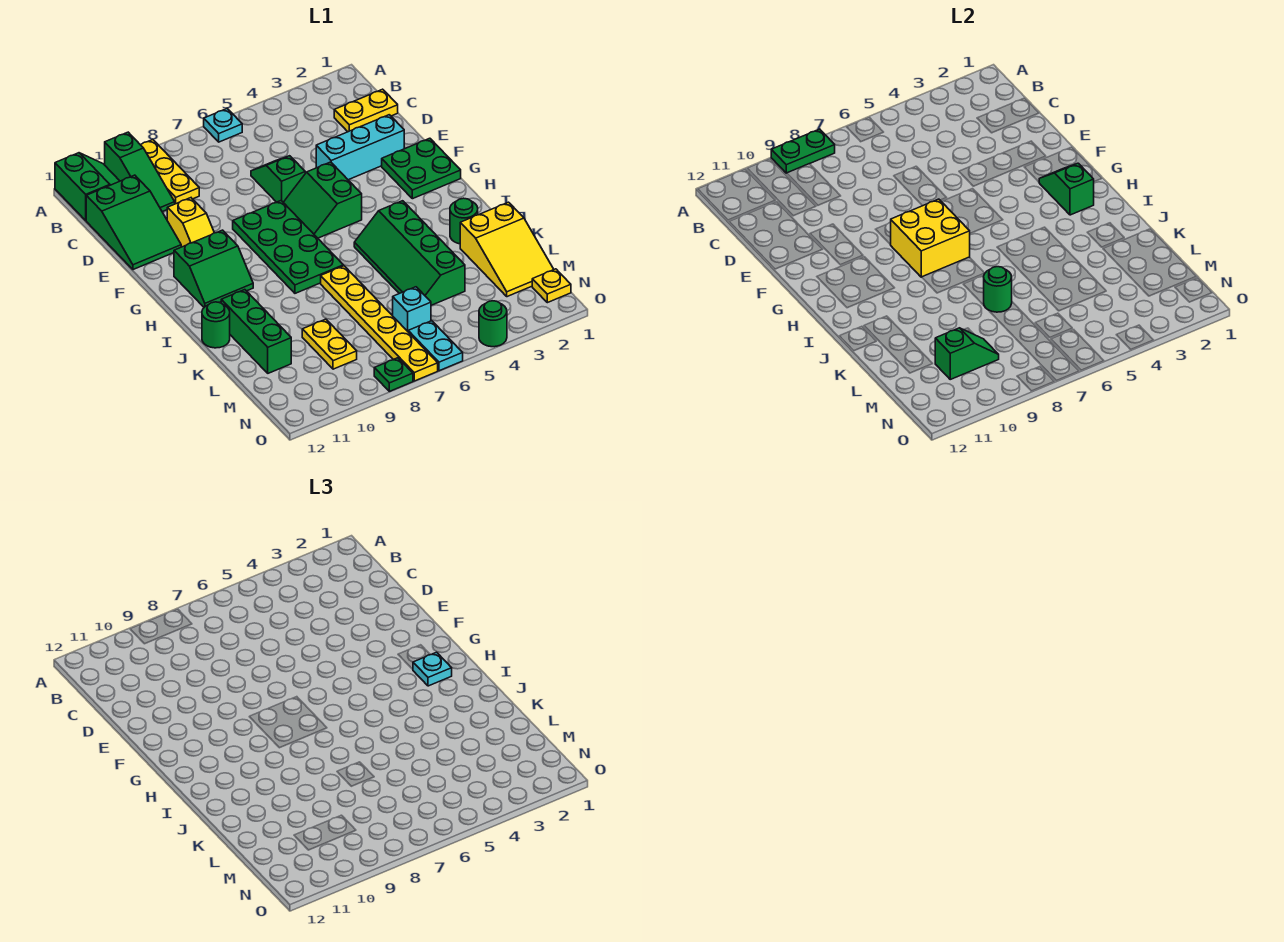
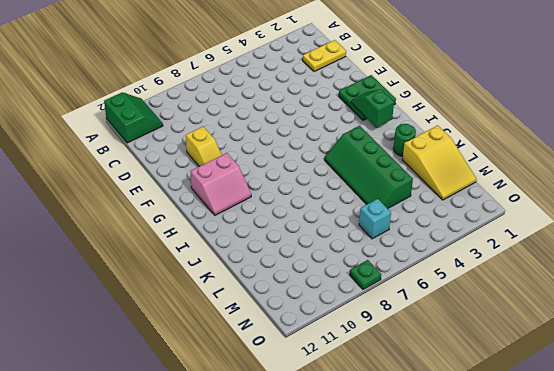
pink 2x2 slope [191,153,251,215] -> green 2x2 slope [174,230,253,307]
none -> cyan 1x1 plate [204,109,242,142]
none -> yellow 1x3 plate [141,140,199,204]
none -> green 1x3 slope [105,132,175,212]
none -> green 2x3 slope [86,175,181,270]

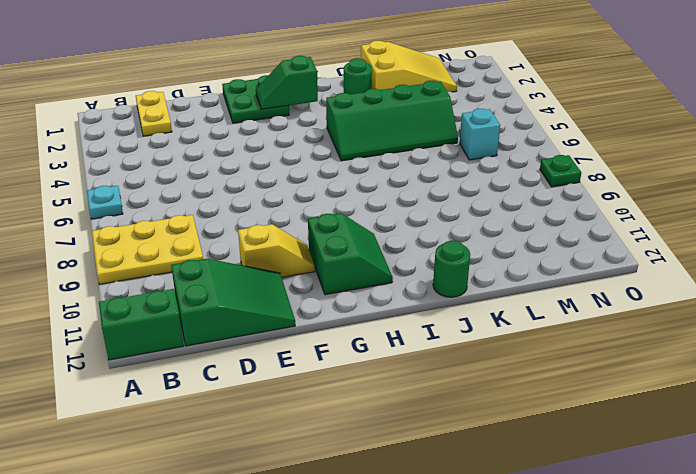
yellow 2x3 plate [92,215,203,284] -> yellow 1x3 plate [141,140,199,204]
none -> green 1x3 slope [105,132,175,212]
none -> green 1x2 slope [251,156,305,202]
none -> cyan 1x3 brick [316,115,404,180]
none -> green 2x2 slope [283,162,362,238]

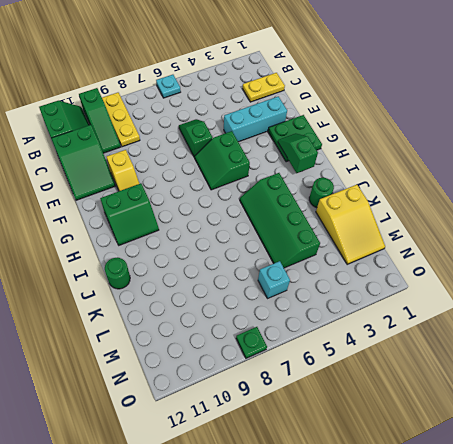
none -> green 2x4 plate [233,201,343,293]
none -> yellow 1x6 plate [321,266,438,381]
none -> green 1x3 brick [221,290,291,373]
none -> yellow 1x2 plate [302,319,357,369]

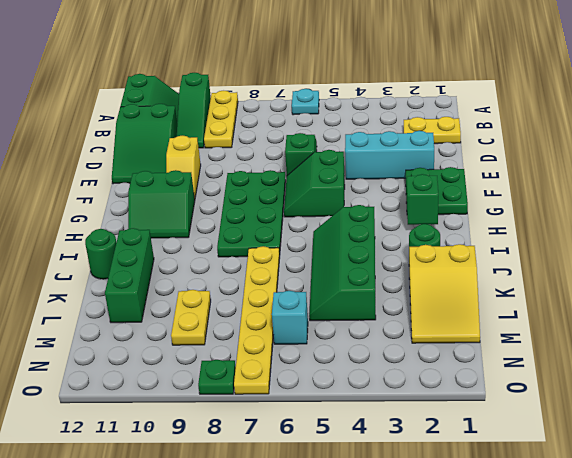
none -> yellow 1x1 plate [532,269,571,303]
none -> cyan 1x2 plate [408,321,463,371]
none -> green 1x1 round brick [479,301,507,347]
none -> green 1x2 plate [771,129,835,173]

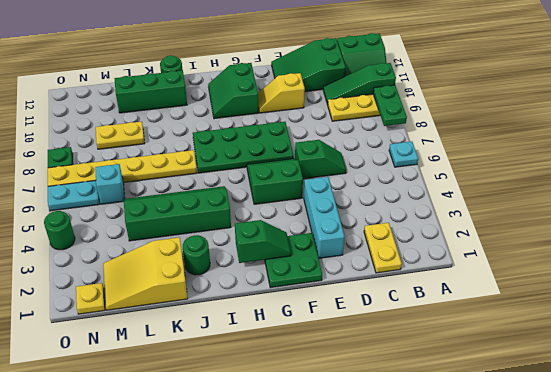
none -> yellow 2x2 brick [891,199,970,277]
none -> green 1x1 round brick [984,267,1012,312]
none -> green 1x2 slope [935,328,999,379]
none -> cyan 1x1 plate [413,652,452,686]

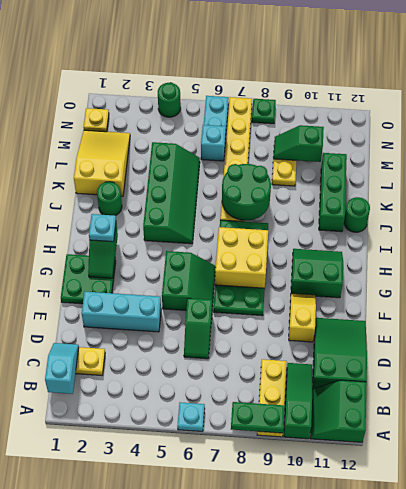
cyan 1x2 slope [45,343,79,394] -> none
green 2x2 round brick [222,164,271,221] -> green 1x1 round brick [984,267,1012,312]

